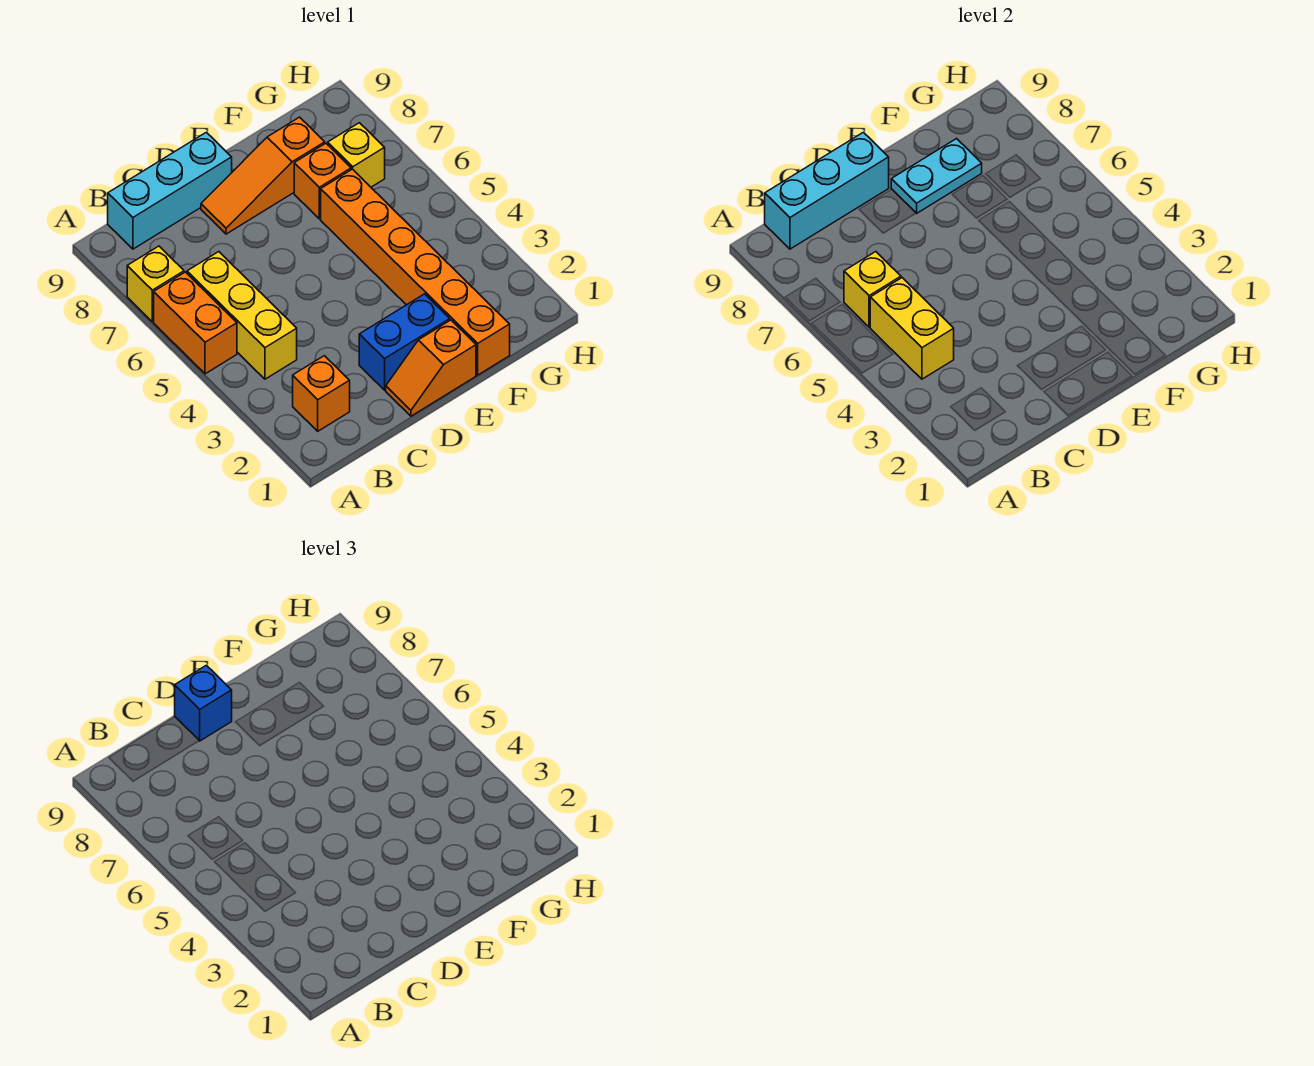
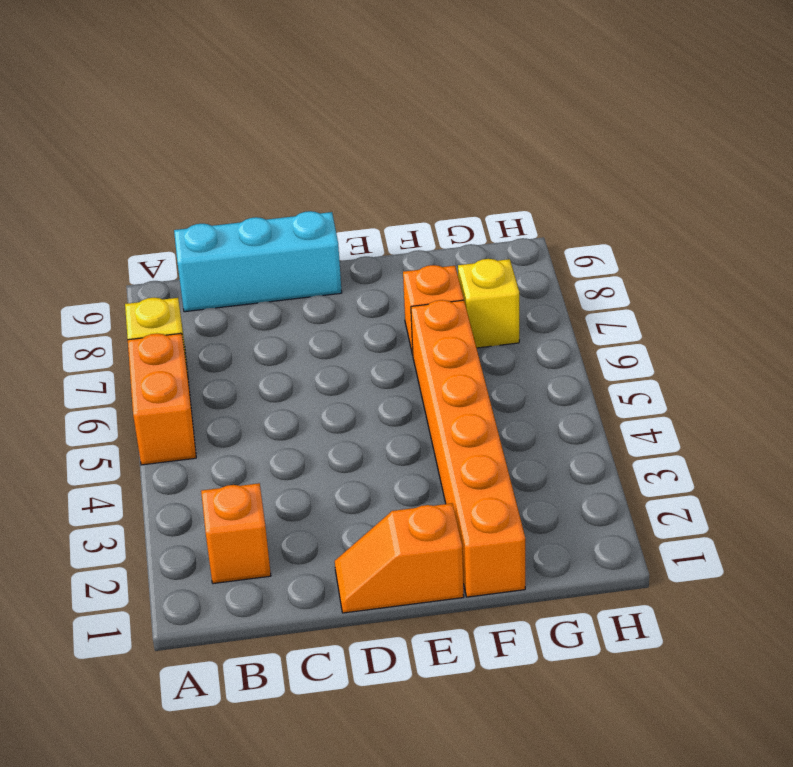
none -> yellow 1x3 brick [187,252,297,379]
none -> blue 1x2 brick [359,294,450,390]
none -> orange 1x3 slope [201,117,325,234]

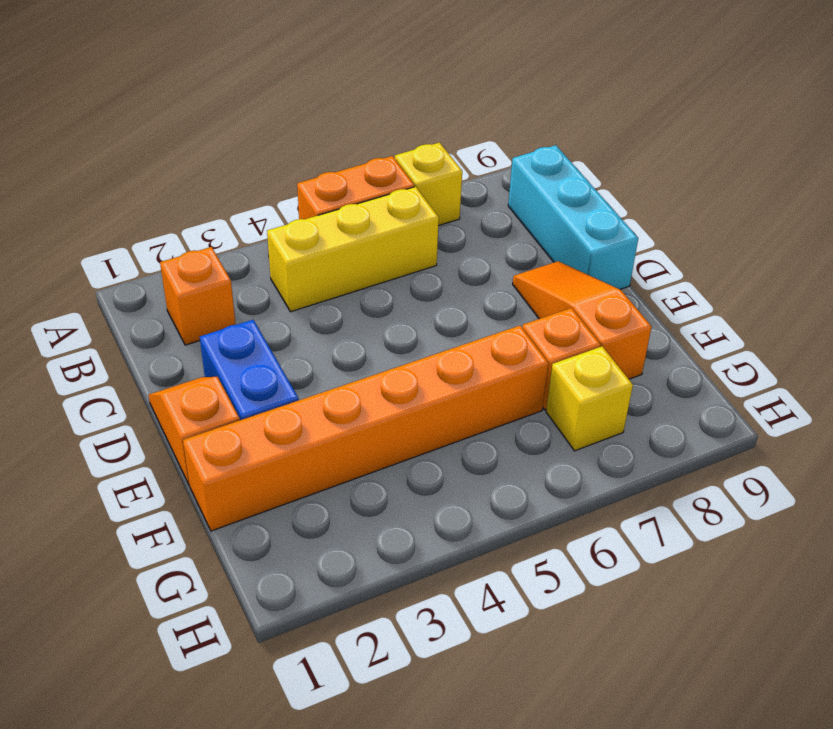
none -> yellow 1x2 brick [870,278,954,379]
none -> yellow 1x1 brick [844,252,901,327]
none -> cyan 1x3 brick [765,132,889,249]

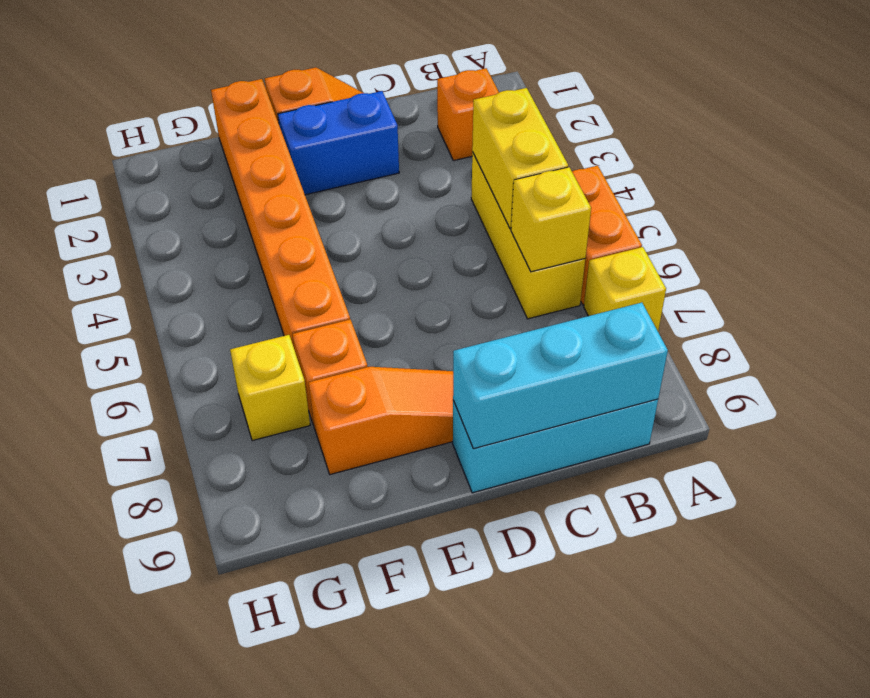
none -> cyan 1x2 plate [891,139,982,213]
none -> blue 1x1 brick [175,665,232,741]

